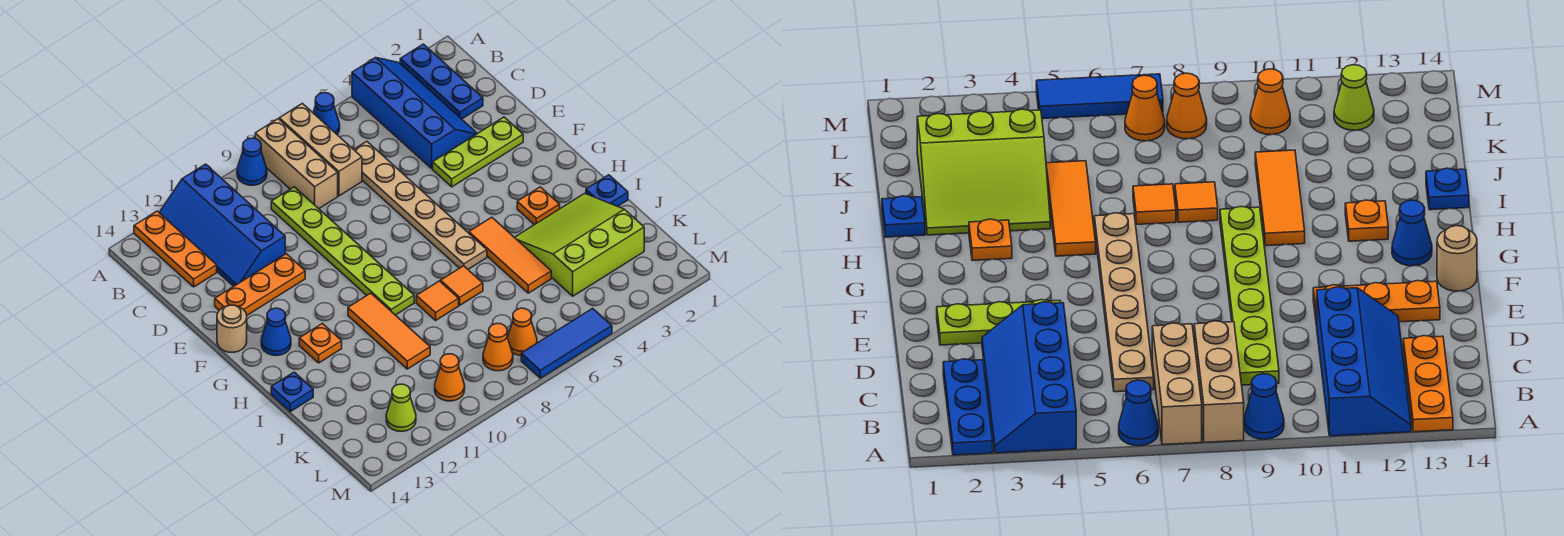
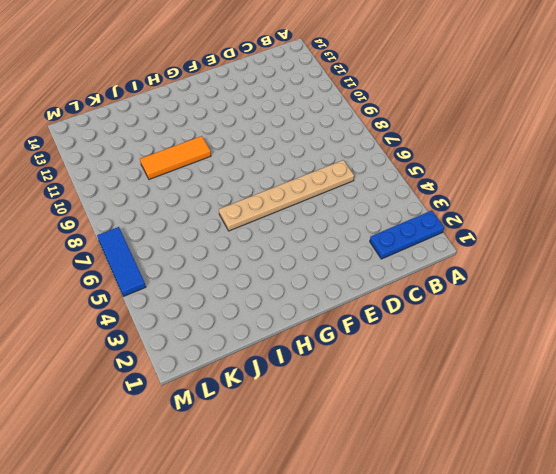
none -> blue 2x4 slope [352,57,477,168]
none -> blue 1x1 cone [313,93,340,134]
none -> tan 1x3 brick [279,103,362,196]

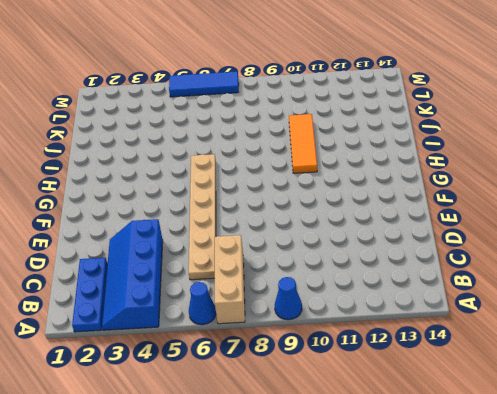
none -> tan 1x3 brick [255,119,338,209]
none -> blue 2x4 slope [159,164,285,286]
none -> orange 1x3 plate [134,211,217,287]

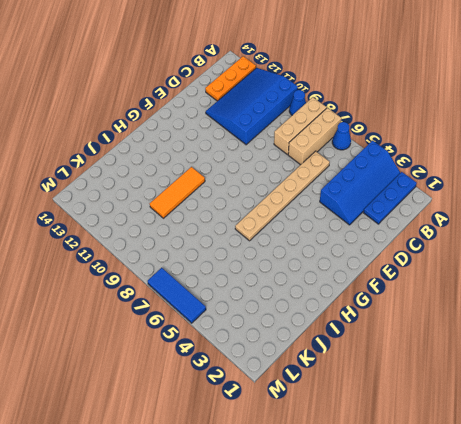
blue 3x4 slope [206,68,298,145] -> blue 2x4 slope [159,164,285,286]
none -> lime 1x6 plate [271,187,414,315]
none -> lime 1x3 plate [433,117,523,187]
none -> orange 1x3 plate [215,254,305,315]

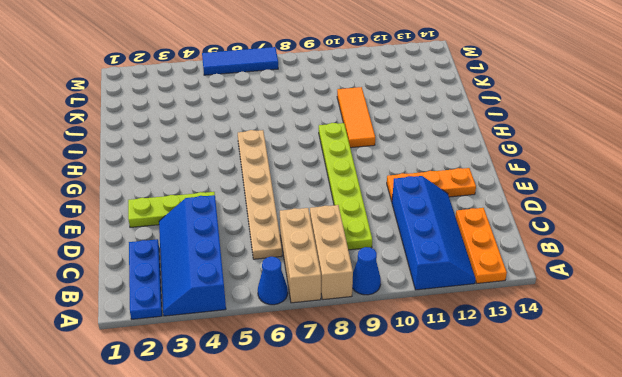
none -> tan 1x1 round brick [217,305,247,352]
none -> blue 1x1 cone [261,308,291,355]
none -> orange 1x1 plate [517,187,560,225]

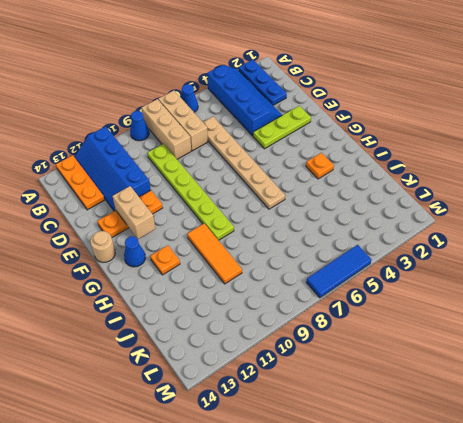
tan 1x2 brick [113,186,155,239] -> none
none -> orange 1x3 tile [469,217,551,293]
none -> blue 1x1 plate [586,175,628,206]
none -> lime 3x3 slope [514,193,644,296]

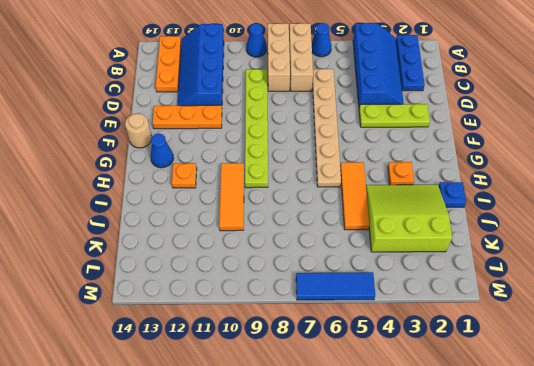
none -> orange 1x1 tile [441,266,483,305]
none -> orange 1x1 tile [416,281,459,320]
none -> blue 1x1 plate [271,372,313,412]

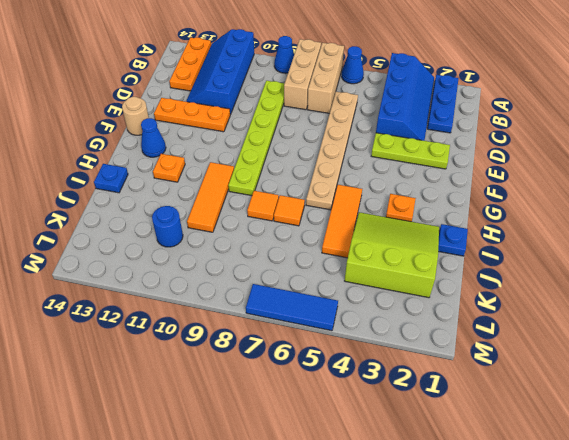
blue 1x1 round brick [152,206,183,247] -> none
none -> orange 1x1 cone [508,308,537,355]
none -> orange 1x1 cone [483,324,513,371]
none -> orange 1x1 cone [435,354,465,401]

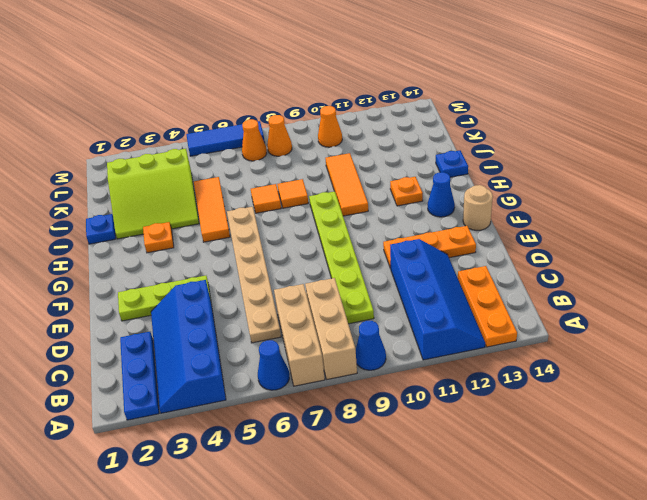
none -> lime 1x1 cone [386,384,416,431]

